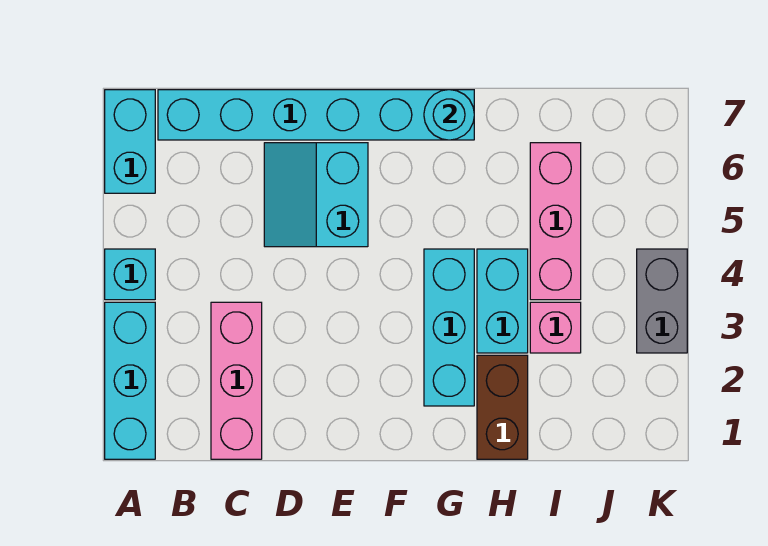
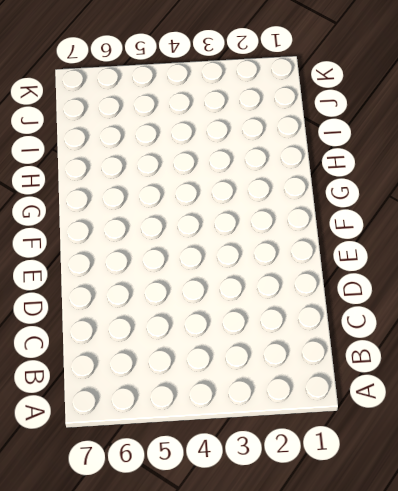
none -> cyan 1x3 brick [105,302,155,459]
none -> cyan 1x1 brick [105,249,155,300]
none -> cyan 1x2 brick [105,90,155,193]

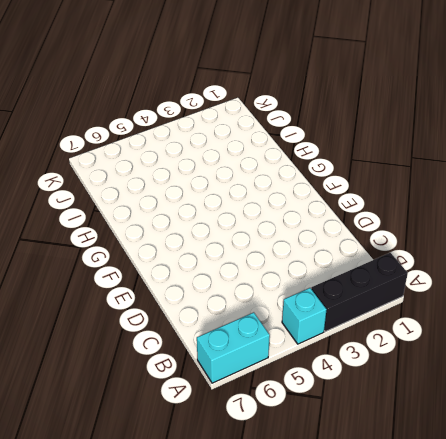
black 1x3 brick [311,253,408,332] -> cyan 1x3 brick [105,302,155,459]
none -> cyan 1x6 brick [158,90,474,140]
none -> pink 1x3 brick [211,302,262,459]
none -> cyan 2x2 slope [264,143,368,247]

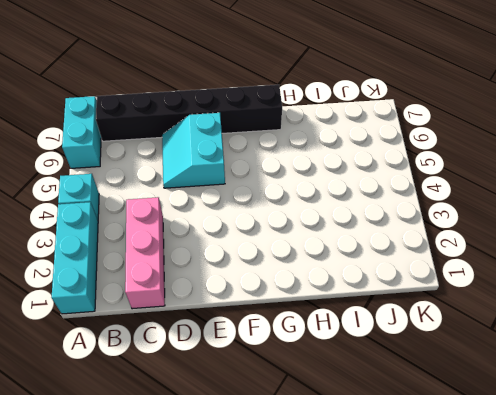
black 1x6 brick [96,85,282,141] -> cyan 1x6 brick [158,90,474,140]
none -> cyan 1x3 brick [424,249,474,406]
none -> brown 1x2 brick [477,355,528,459]
none -> cyan 1x2 brick [477,249,528,353]

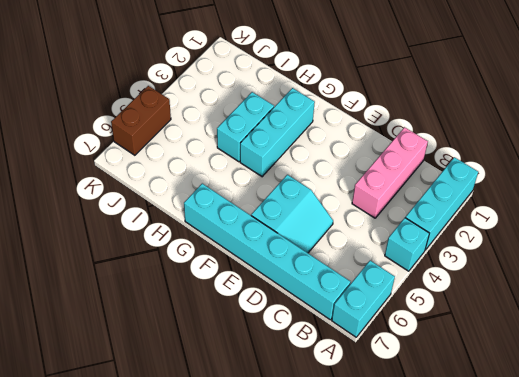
brown 1x2 brick [111,86,171,155] -> brown 1x2 brick moved to [477,355,528,459]
none -> pink 1x1 brick [530,302,581,353]
none -> pink 1x3 brick [530,143,581,300]
none -> grey 1x2 brick [637,249,687,353]

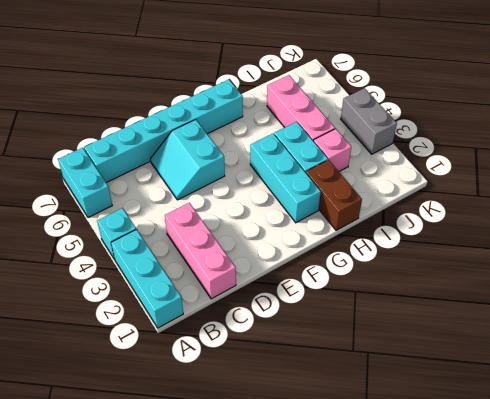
none -> cyan 1x1 round brick [424,90,474,140]

